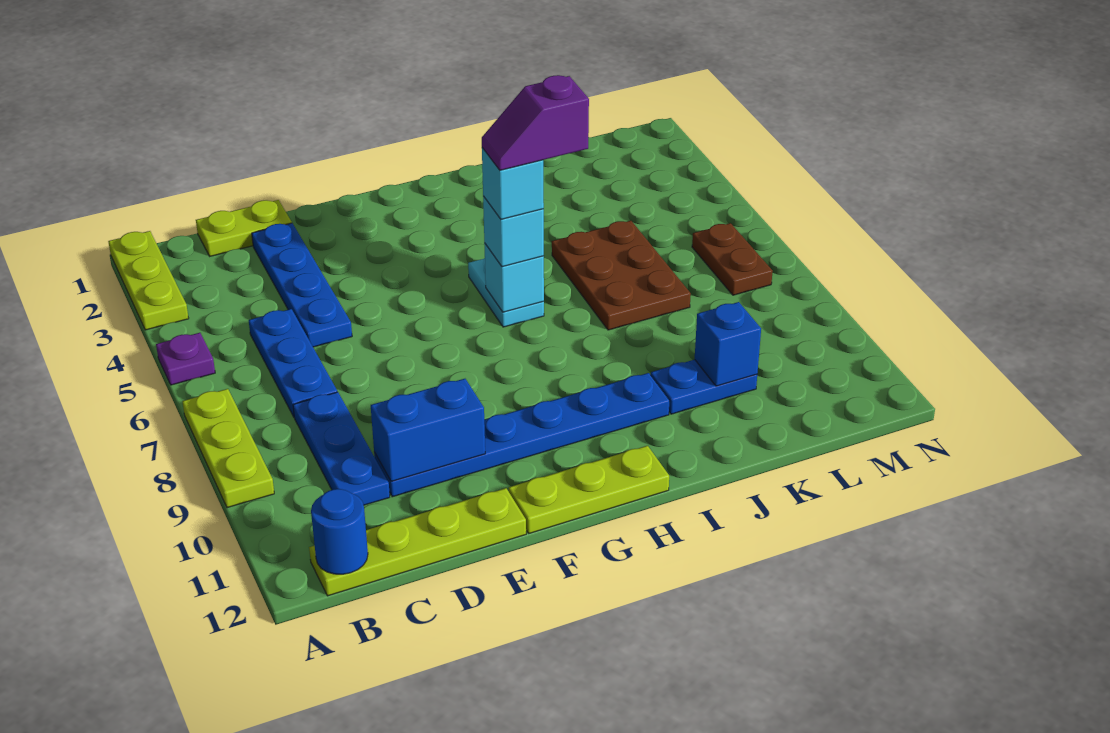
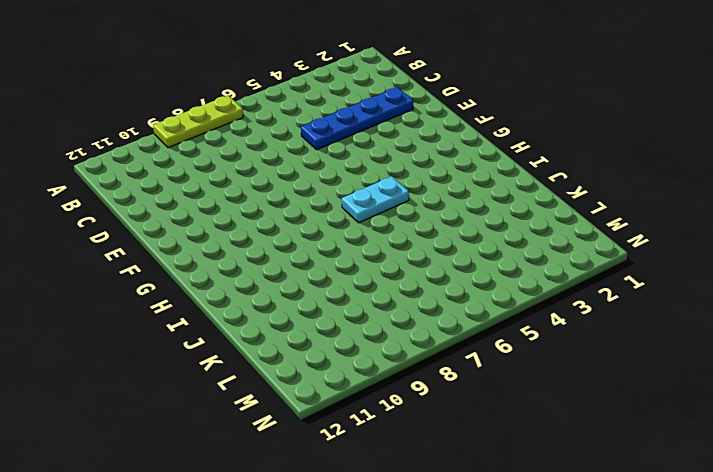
none -> lime 1x3 plate [108,231,189,330]
none -> purple 1x1 plate [156,333,215,385]
none -> lime 1x4 plate [309,488,526,596]

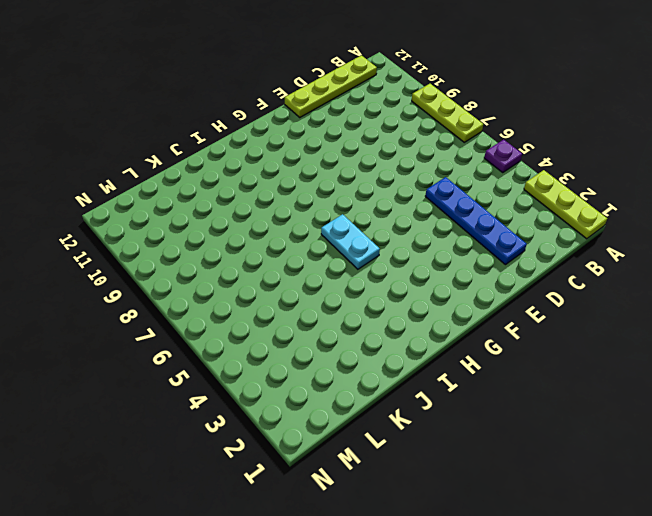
none -> lime 1x2 plate [196,200,292,256]
none -> blue 1x3 plate [249,309,337,417]
none -> blue 1x3 plate [293,392,390,505]

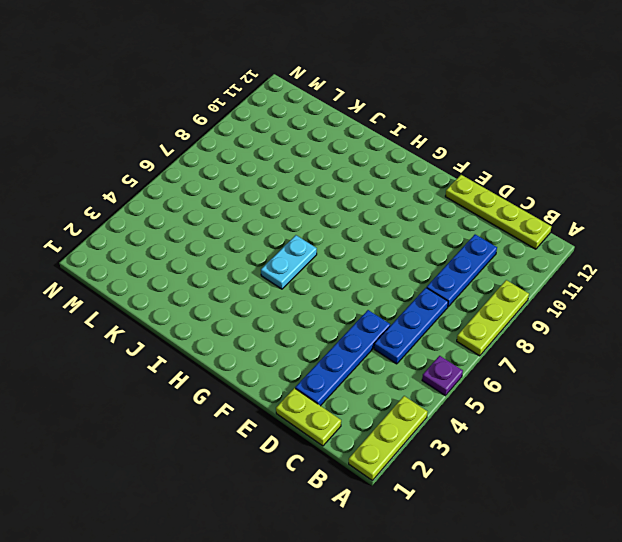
none -> blue 1x6 plate [374,373,670,497]
none -> lime 1x3 plate [509,446,669,533]
none -> brown 2x3 plate [552,221,691,330]

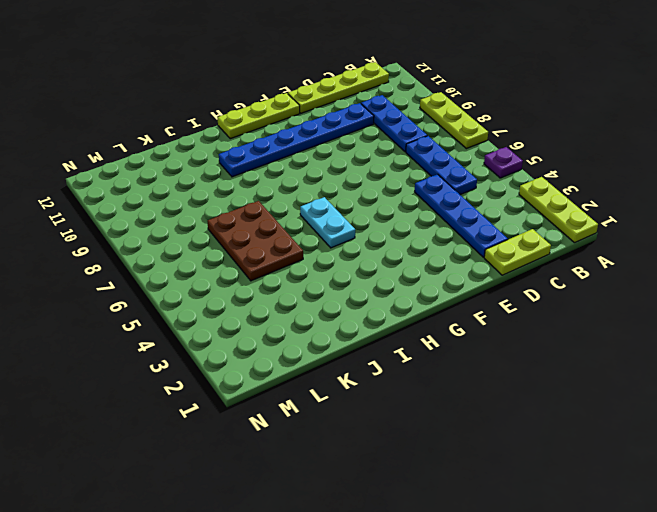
none -> blue 1x2 plate [651,360,757,414]
none -> brown 1x2 plate [692,223,773,295]
none -> blue 1x1 round brick [311,489,368,574]

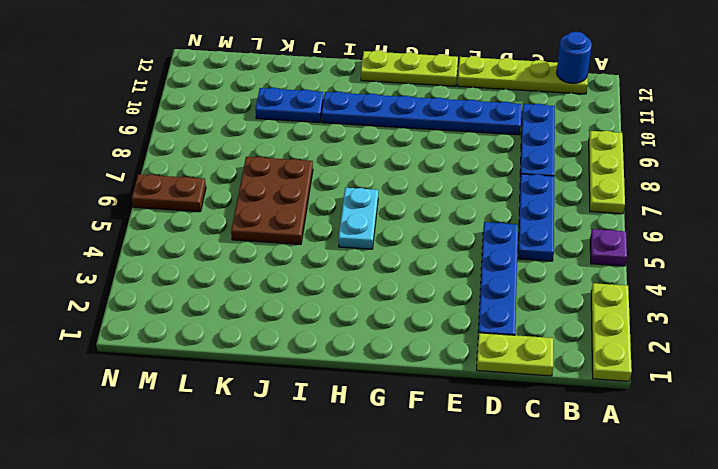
brown 1x2 plate [132,174,206,212] -> brown 1x2 plate turned to [692,223,773,295]
none -> blue 1x2 brick [371,379,485,481]
none -> cyan 1x1 brick [484,243,544,312]
none -> blue 1x1 brick [695,302,761,386]

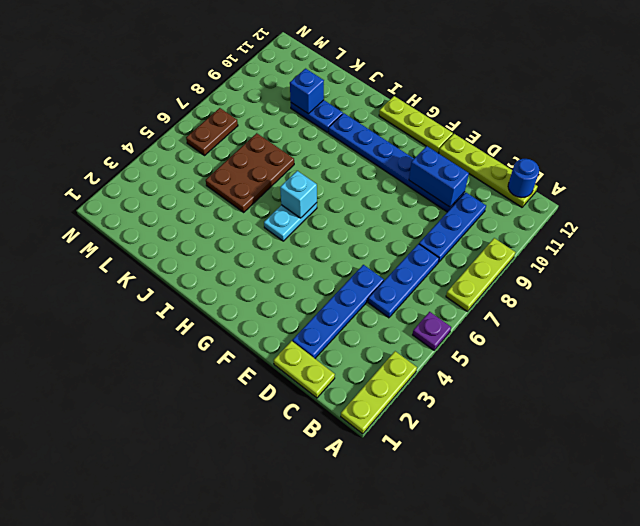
none -> cyan 1x1 brick [483,196,544,267]
none -> cyan 1x1 brick [482,148,544,219]
none -> purple 1x2 slope [482,75,589,170]

